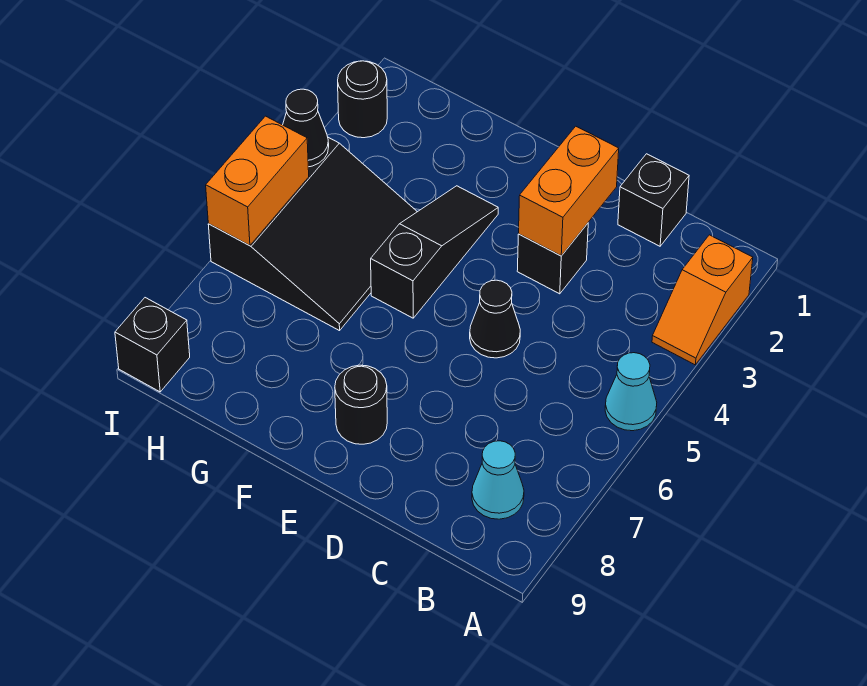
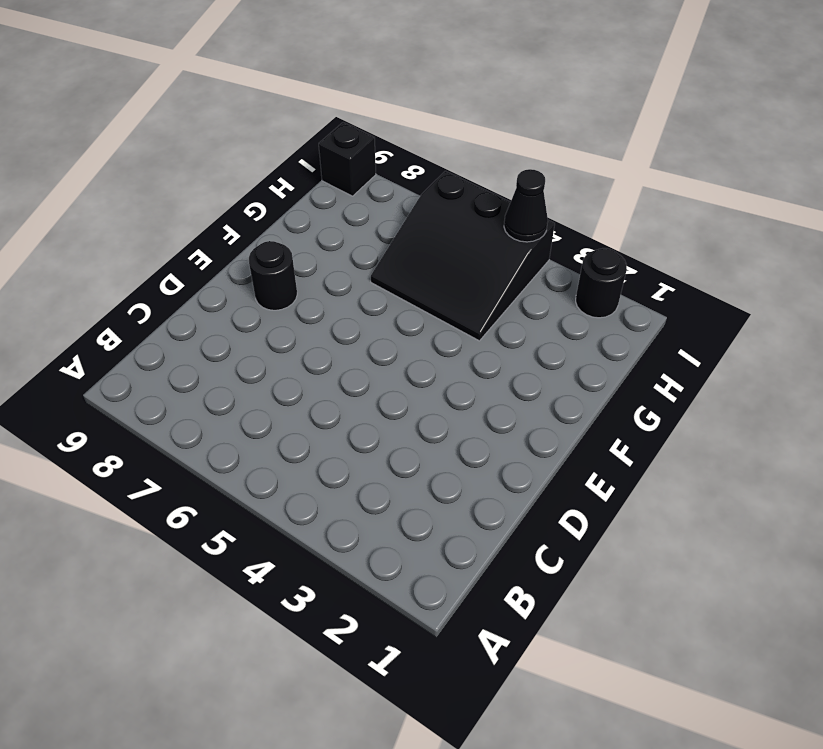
none -> orange 1x2 slope [652,235,753,365]
none -> cyan 1x1 cone [605,353,657,431]
none -> cyan 1x1 cone [472,441,524,519]

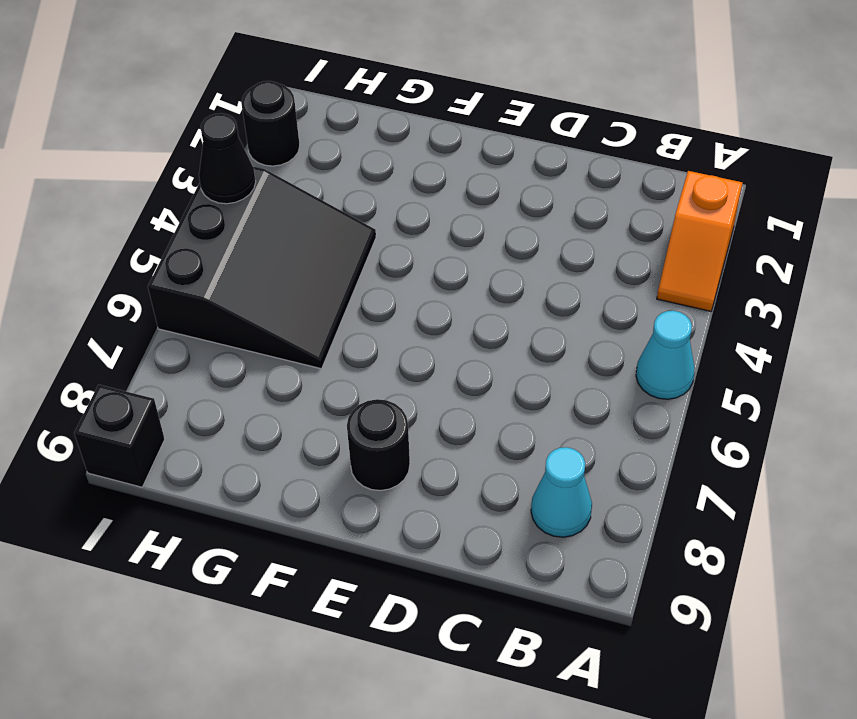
none -> black 1x1 brick [618,154,689,246]
none -> black 1x1 brick [517,223,588,294]
none -> black 1x1 cone [470,280,520,358]

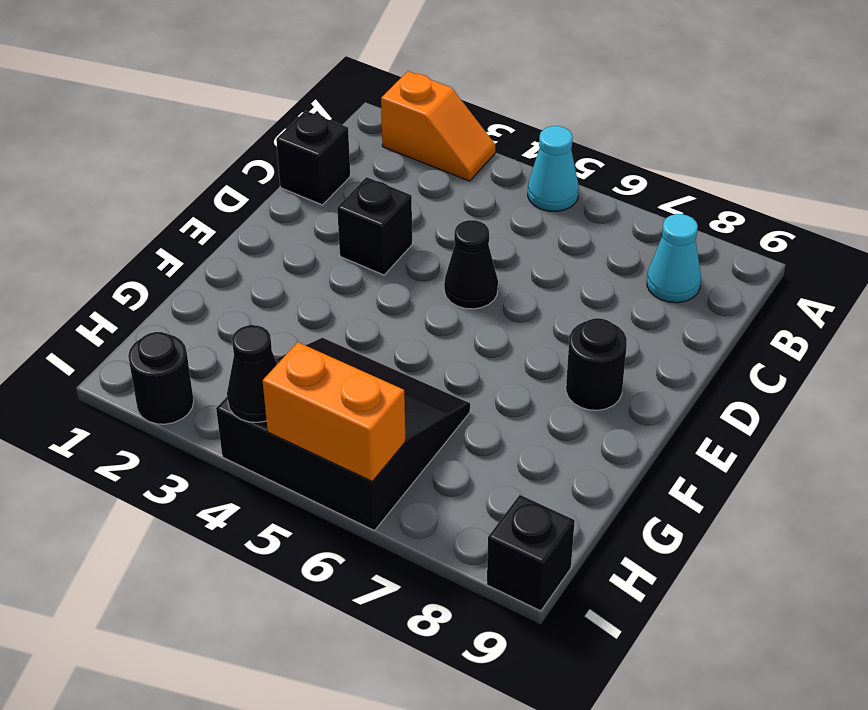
none -> black 1x3 slope [371,186,498,318]
none -> orange 1x2 brick [519,126,619,256]

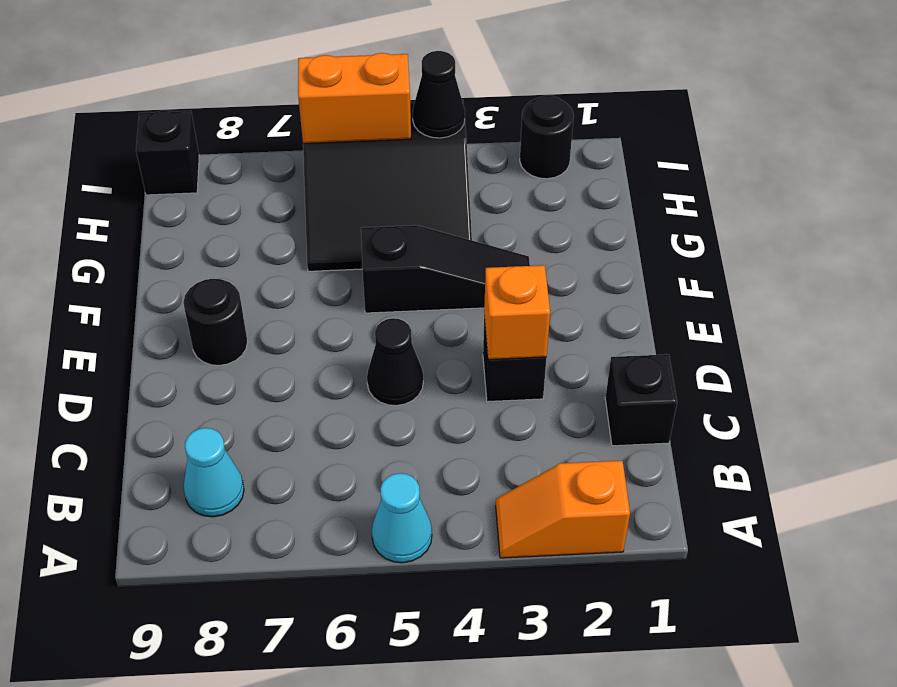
orange 1x1 brick [484,265,550,359] -> orange 1x2 brick [519,126,619,256]

